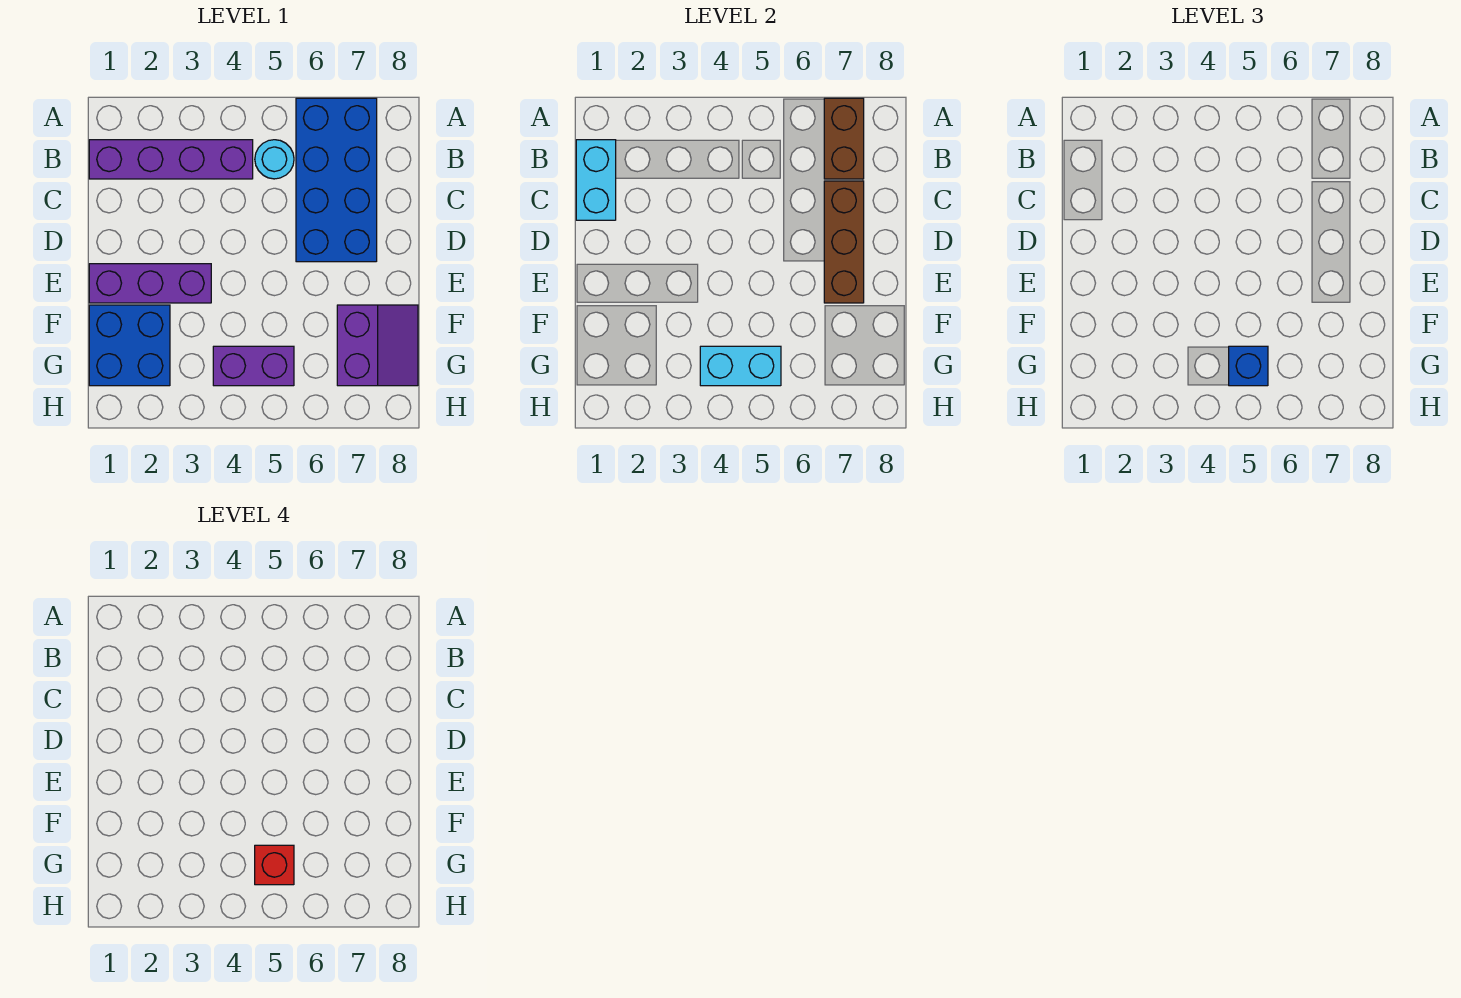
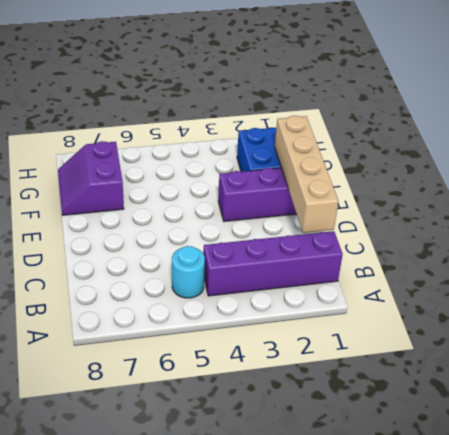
tan 1x4 brick [275,116,338,233] -> cyan 1x2 brick [576,140,616,220]
none -> blue 2x4 brick [296,98,377,262]
none -> purple 1x2 brick [213,346,294,386]
none -> brown 1x2 brick [824,98,864,179]

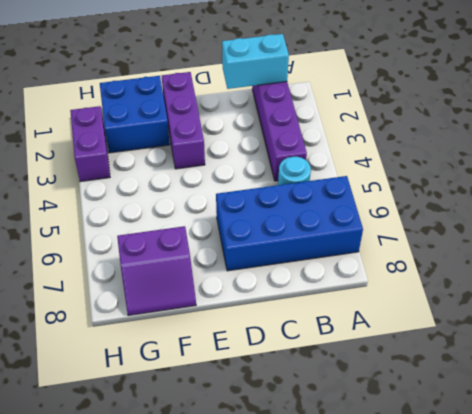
purple 1x2 brick [70,106,110,182] -> purple 1x2 brick moved to [213,346,294,386]
none -> brown 1x2 brick [824,98,864,179]
none -> brown 1x3 brick [824,181,864,303]
none -> cyan 1x2 brick [700,346,781,386]

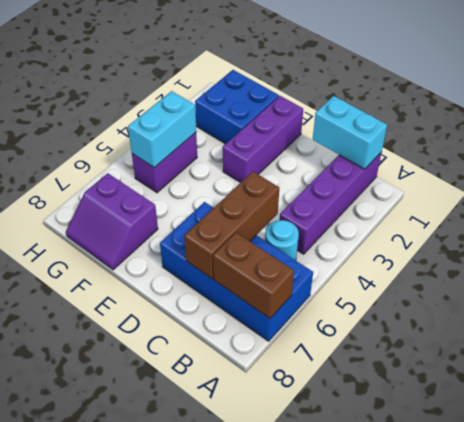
brown 1x3 brick [185,172,279,279] -> brown 1x3 brick turned to [824,181,864,303]
none -> blue 1x1 brick [1229,346,1268,386]
none -> red 1x1 brick [255,845,294,885]

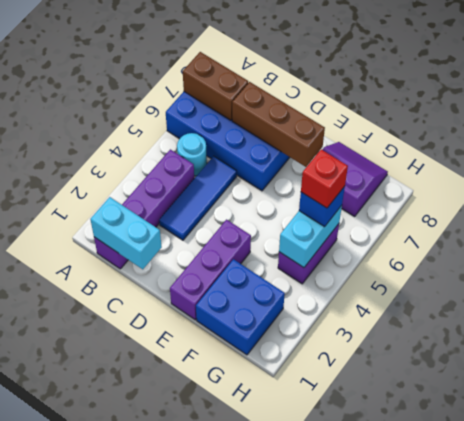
blue 1x3 tile [159,156,237,240] -> none

